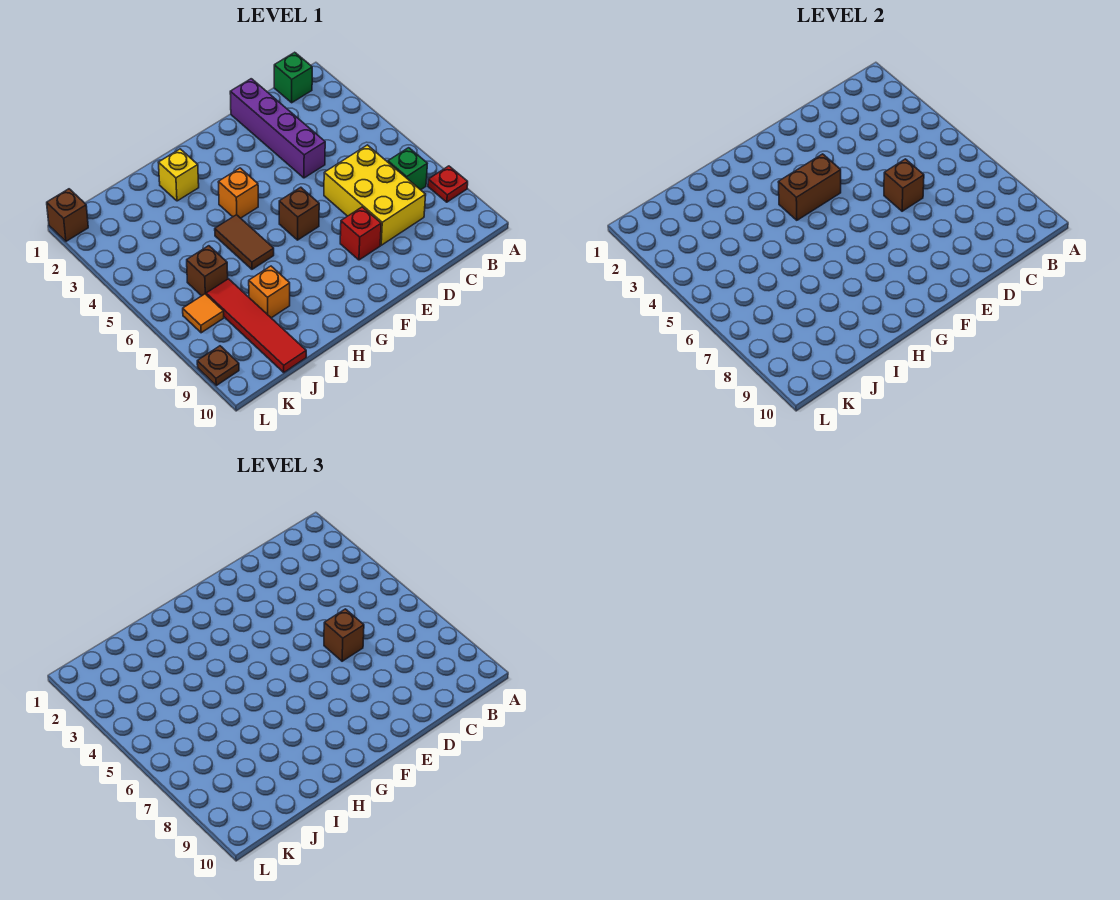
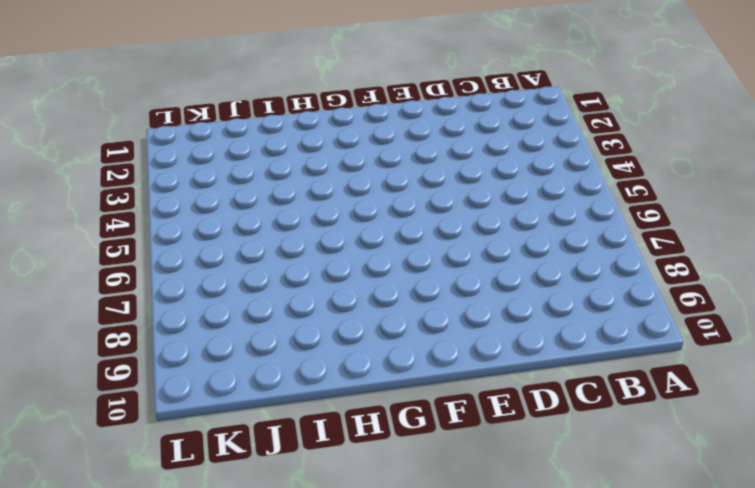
none -> red 1x1 plate [428,166,468,202]
none -> green 1x1 brick [274,52,312,103]
none -> green 1x1 brick [388,148,427,190]

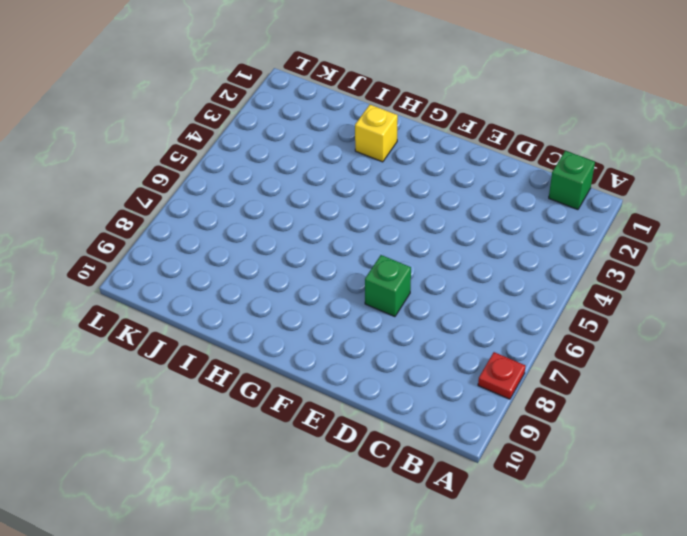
green 1x1 brick [365,255,411,317] -> green 1x1 brick moved to [388,148,427,190]
none -> yellow 2x3 brick [324,145,426,245]
none -> purple 1x4 brick [230,79,325,178]
none -> red 1x1 brick [340,207,381,260]

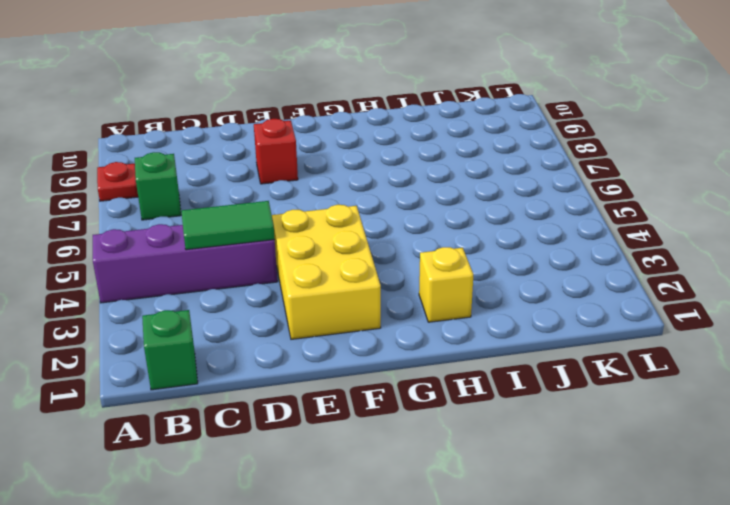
purple 1x4 brick [93,224,277,303] -> purple 1x4 brick turned to [230,79,325,178]
green 1x2 tile [181,201,275,250] -> none
yellow 2x3 brick [272,204,381,339] -> yellow 2x3 brick moved to [324,145,426,245]
none -> brown 1x1 brick [279,187,319,240]
none -> orange 1x1 brick [218,168,258,218]
none -> brown 1x2 tile [215,215,274,269]

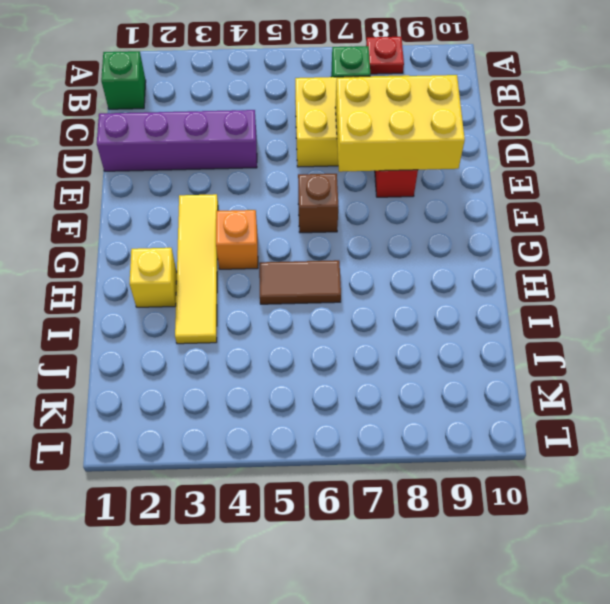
yellow 2x3 brick [335,75,465,172] -> none
yellow 1x4 tile [175,194,218,344] -> none
none -> orange 1x1 brick [249,266,290,318]
none -> brown 1x1 brick [187,246,228,296]
none -> red 1x4 tile [206,279,306,372]

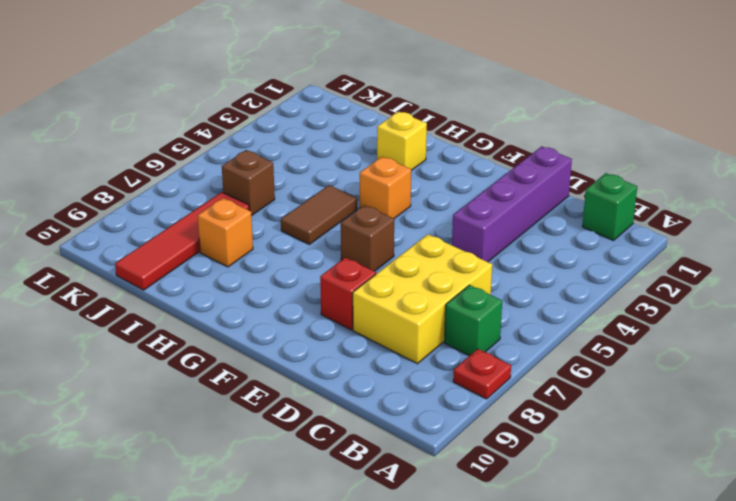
none -> orange 1x1 tile [183,294,224,333]
none -> brown 1x1 brick [47,189,88,241]
none -> brown 1x1 plate [197,346,239,385]

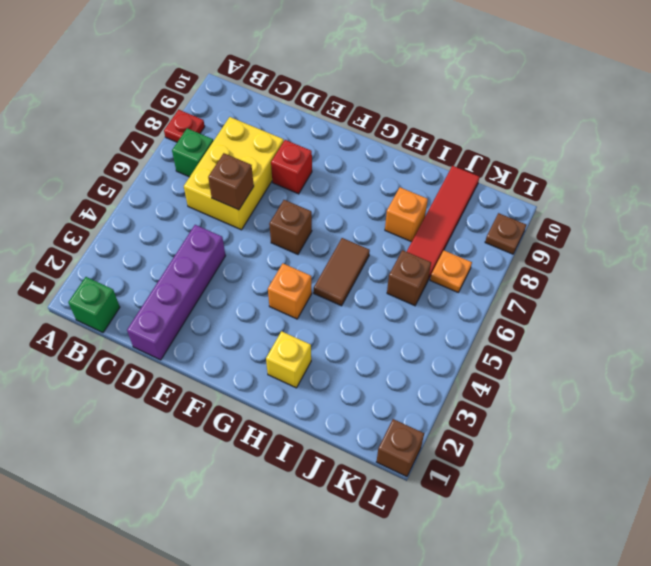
orange 1x1 plate [430,251,472,292] -> orange 1x1 tile [183,294,224,333]
none -> brown 1x2 brick [778,154,841,220]
none -> brown 1x1 brick [324,609,364,661]

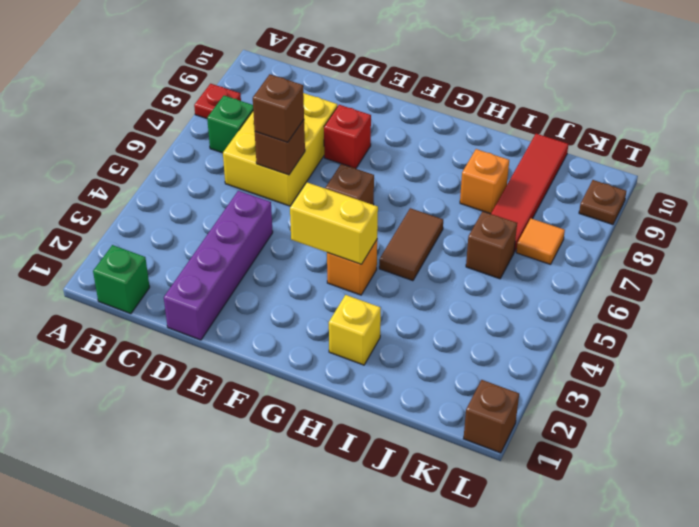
yellow 1x2 brick [290,183,378,264] -> brown 1x2 brick [778,154,841,220]

